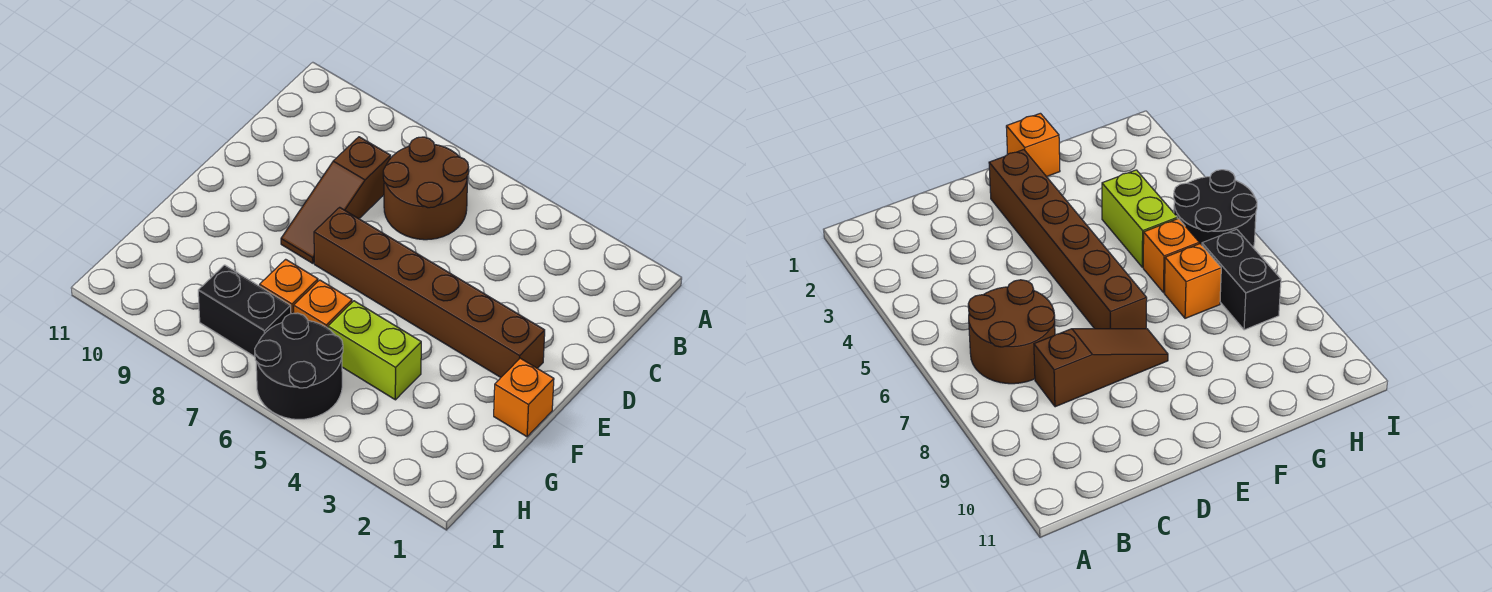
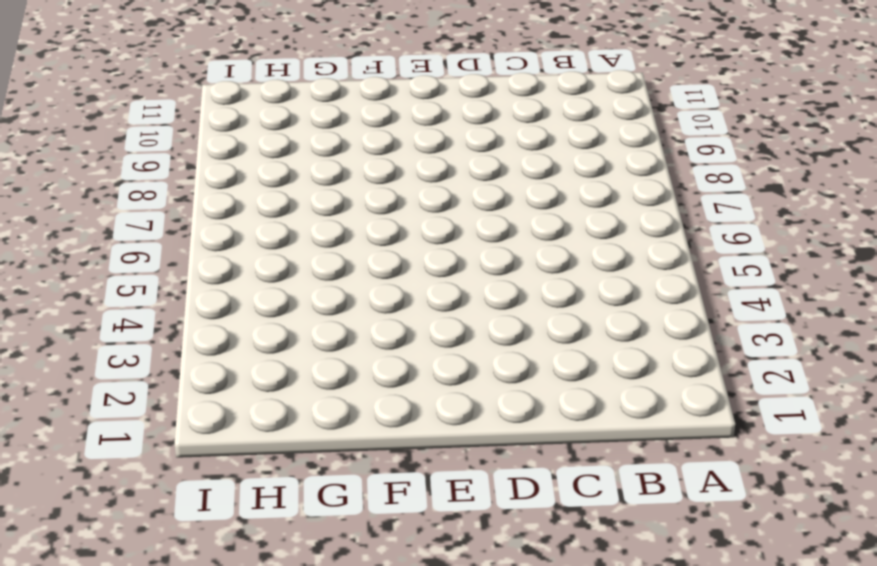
none -> brown 2x2 round brick [383,137,469,240]
none -> brown 1x3 slope [281,137,391,263]

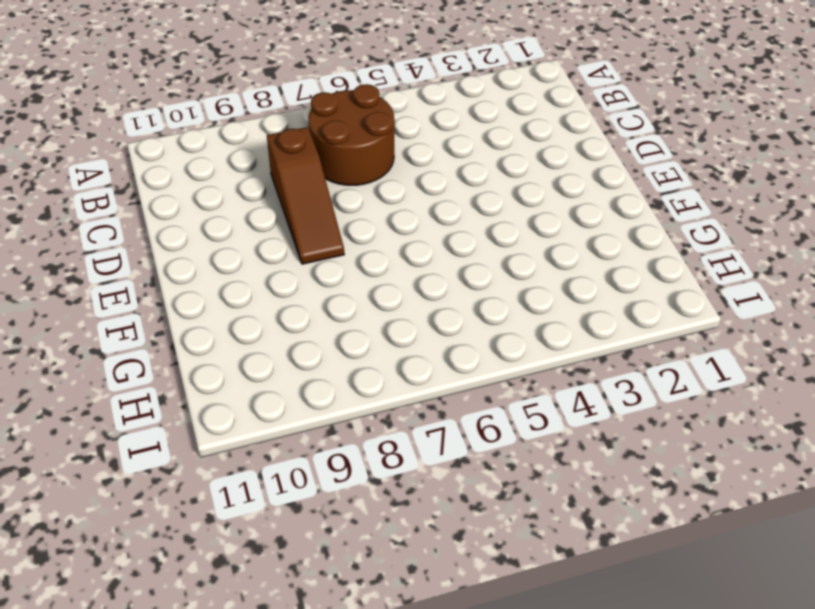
none -> brown 1x6 brick [314,207,545,377]
none -> orange 1x1 brick [494,358,554,437]

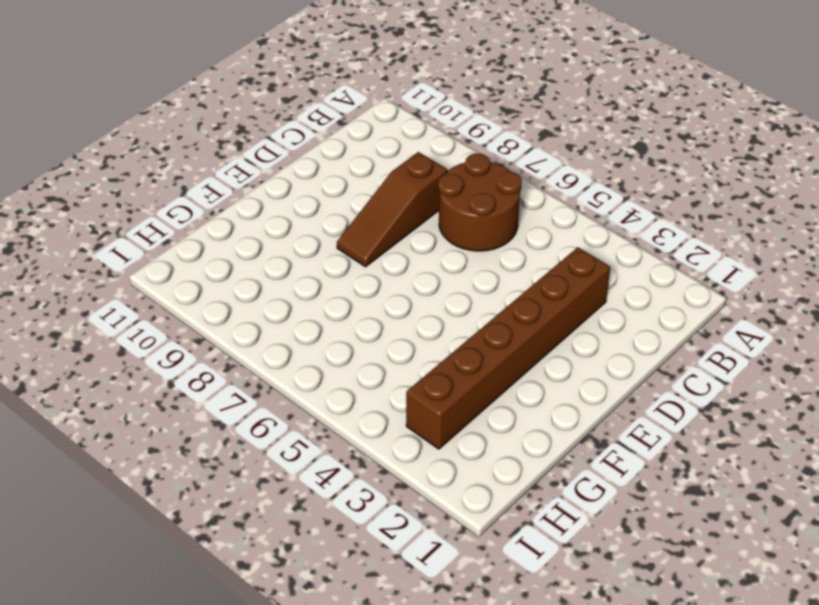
brown 1x6 brick [406,247,610,449] -> brown 1x6 brick turned to [314,207,545,377]
none -> orange 1x1 brick [494,358,554,437]
none -> lime 1x2 brick [328,301,421,400]

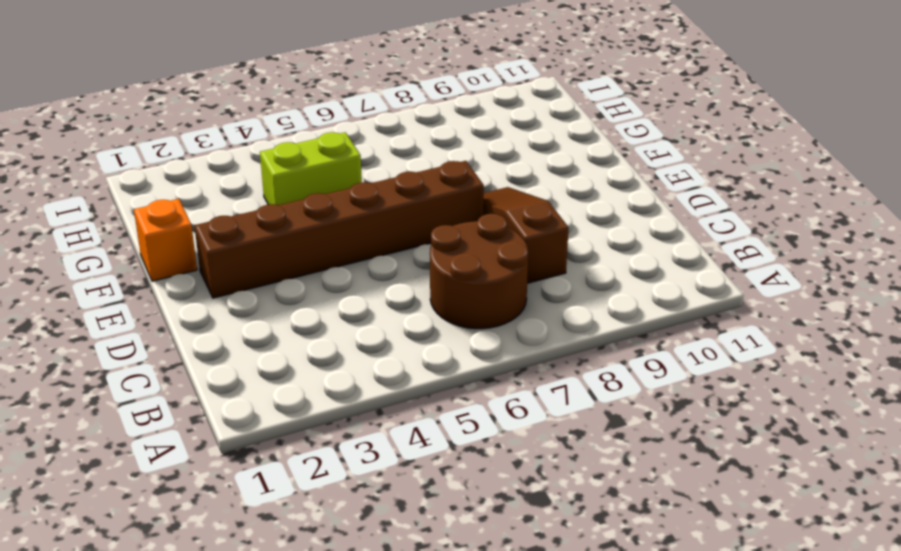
none -> orange 1x1 brick [294,280,352,328]
none -> orange 1x1 brick [260,259,318,314]

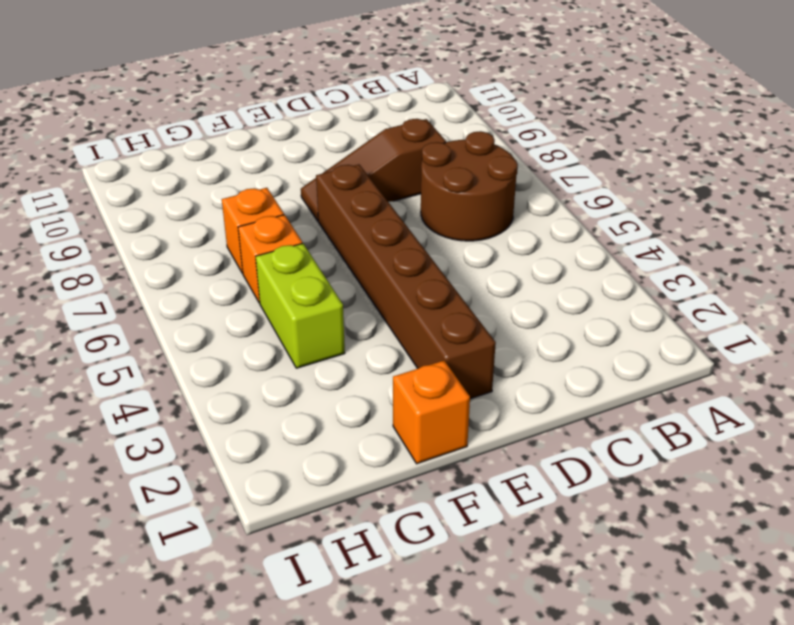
none -> black 2x2 round brick [255,313,343,419]
none -> black 1x2 brick [198,265,291,357]

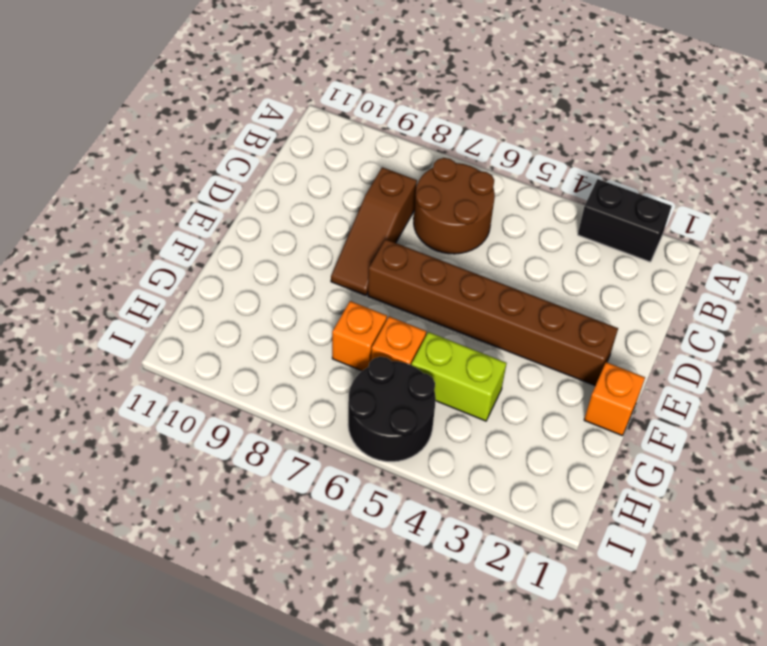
black 1x2 brick [578,179,672,262] -> black 1x2 brick moved to [198,265,291,357]

